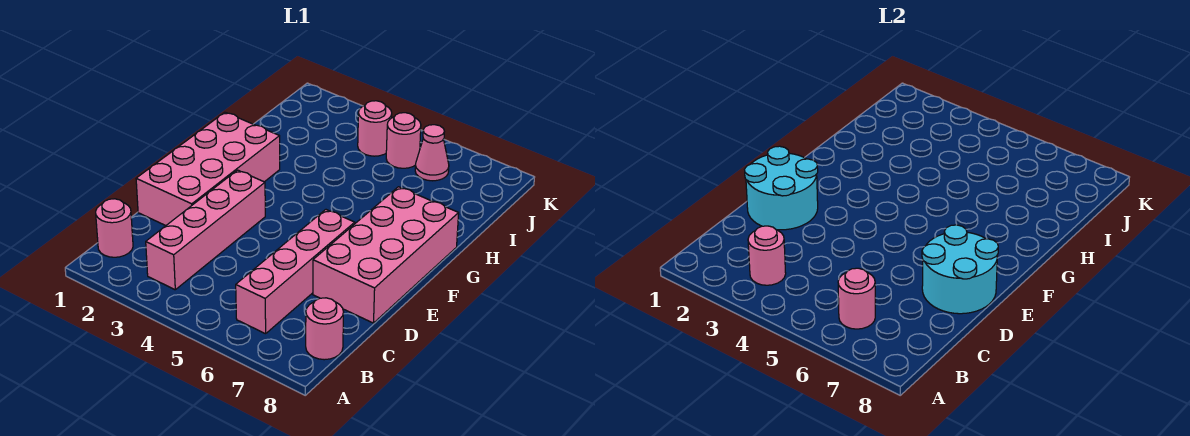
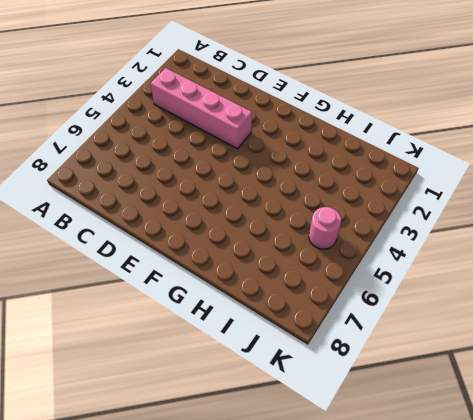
none -> pink 1x1 round brick [96,199,133,257]
none -> pink 1x4 brick [236,210,355,334]
none -> pink 1x1 round brick [306,298,344,360]

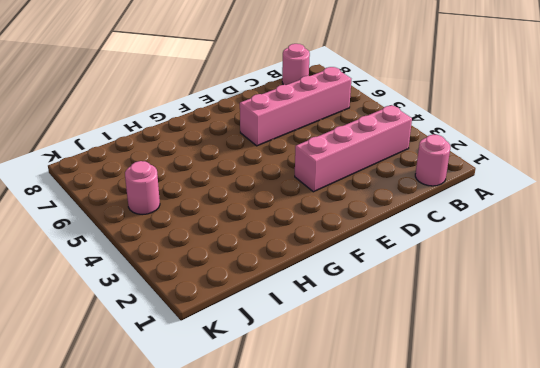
none -> pink 2x4 brick [136,112,280,226]
none -> pink 2x4 brick [313,187,459,323]
none -> pink 1x1 round brick [358,101,392,156]

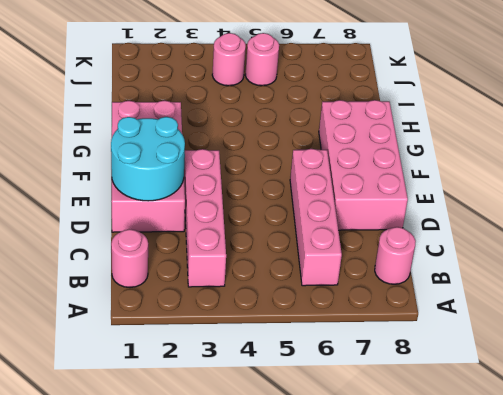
none -> pink 1x1 cone [415,125,449,181]
none -> pink 1x1 round brick [748,226,786,285]
none -> pink 1x1 round brick [838,268,875,329]

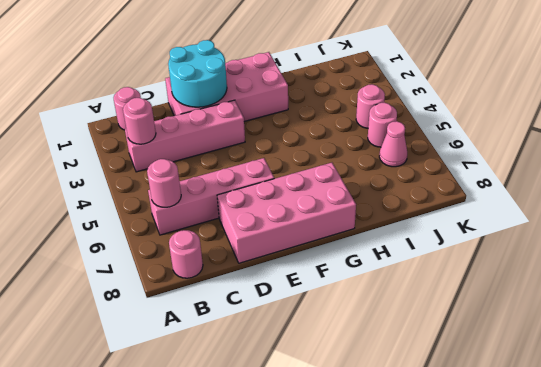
none -> cyan 2x2 round brick [922,225,998,314]

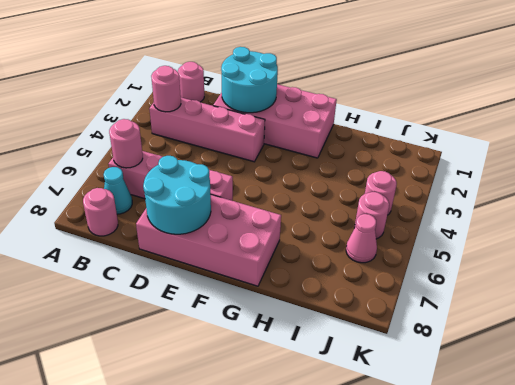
cyan 1x1 cone [104,167,132,214] -> none

